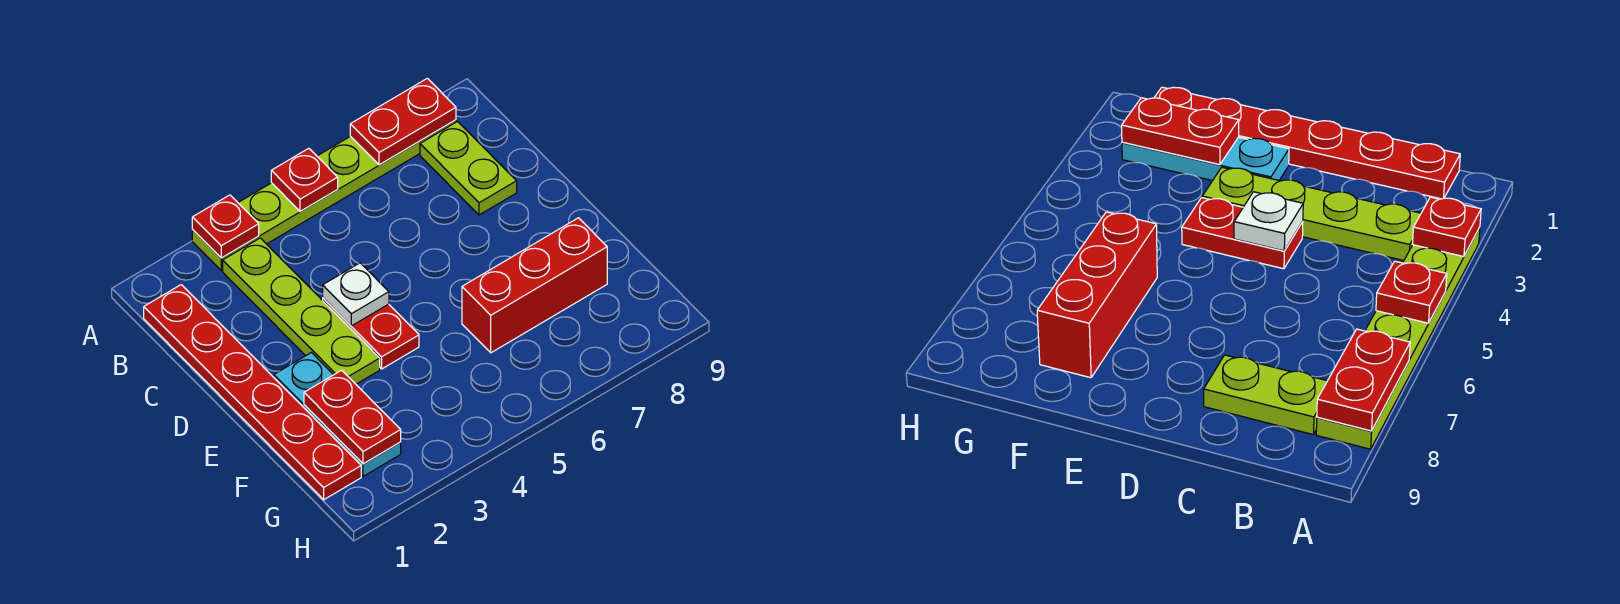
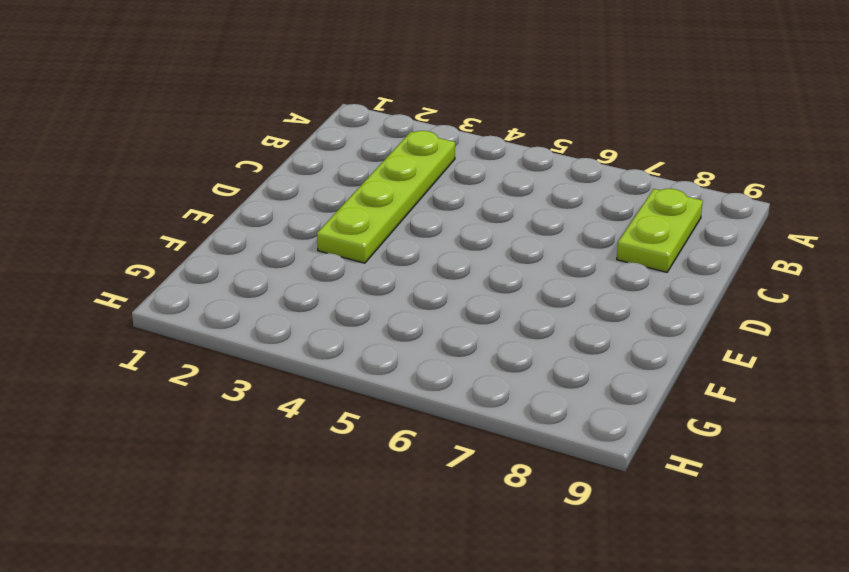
none -> lime 1x6 plate [192,120,456,270]
none -> red 1x6 plate [144,285,361,500]
none -> red 1x2 plate [323,298,419,369]

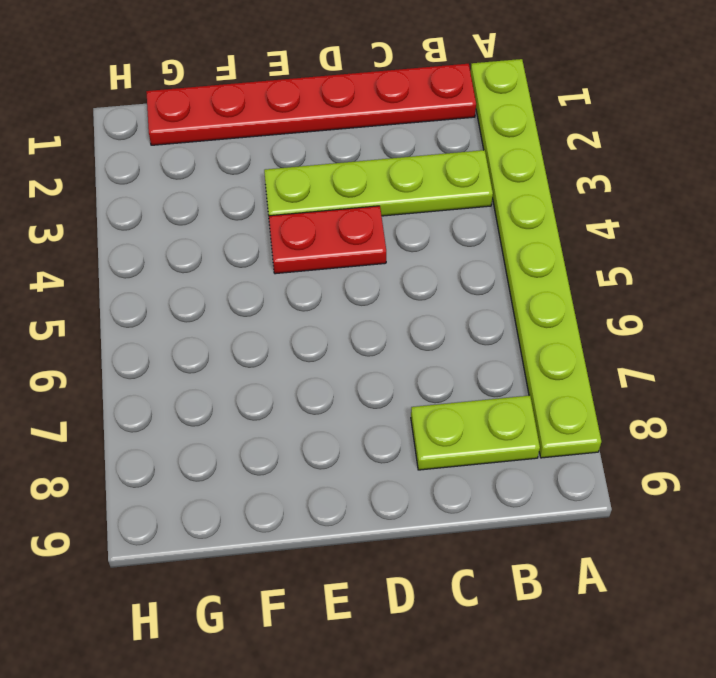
lime 1x8 plate [471,59,601,458] -> lime 1x6 plate [192,120,456,270]
none -> cyan 1x3 plate [274,353,401,476]
none -> red 1x3 brick [462,218,607,353]
none -> red 1x1 plate [192,195,259,258]

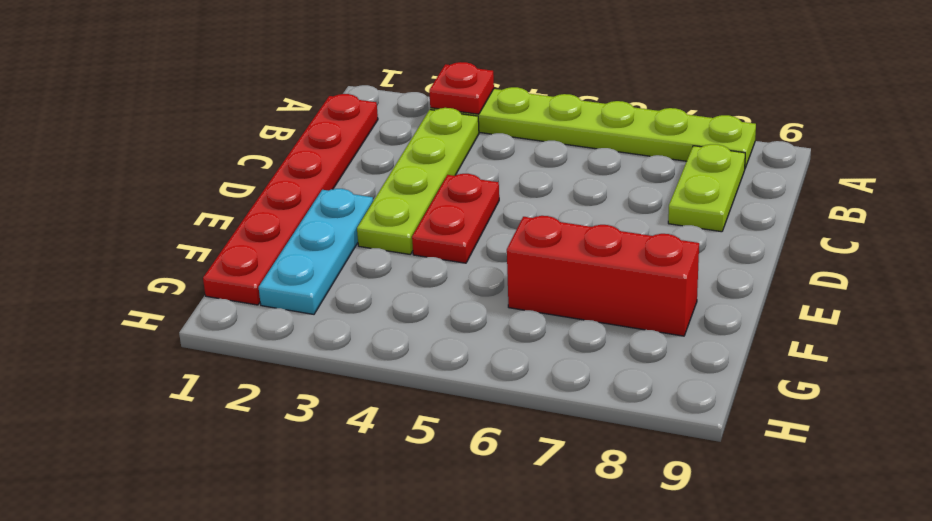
none -> red 1x1 plate [271,148,338,212]
none -> red 1x2 plate [350,78,456,165]
none -> white 1x1 plate [323,263,389,326]

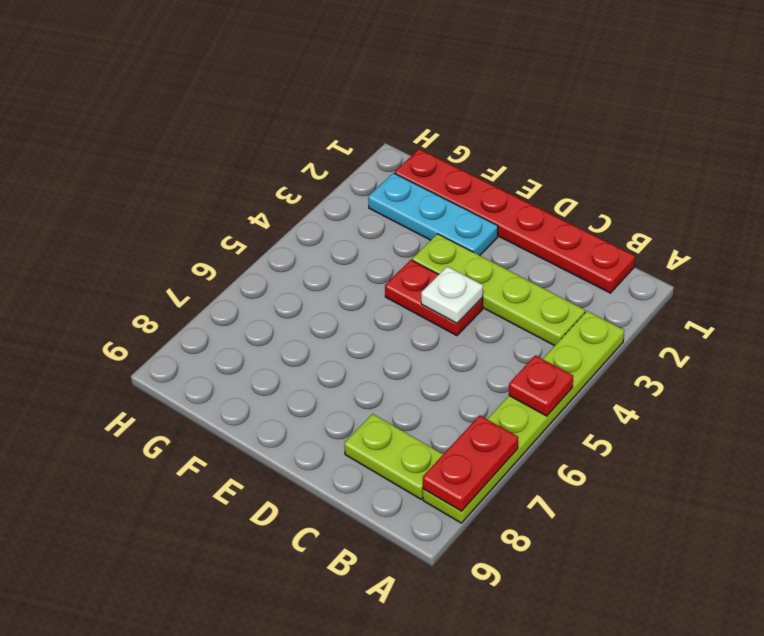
none -> red 1x3 brick [462,218,607,353]
none -> red 1x1 plate [192,195,259,258]
none -> red 1x2 plate [304,370,401,464]

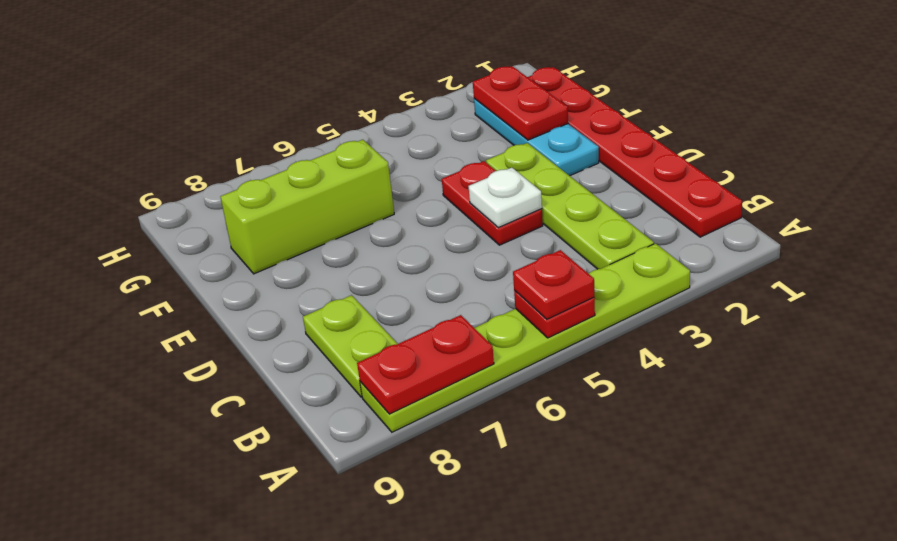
red 1x1 plate [513,250,595,319] -> red 1x1 plate moved to [192,195,259,258]
lime 1x3 brick [221,140,394,274] -> red 1x3 brick [462,218,607,353]

